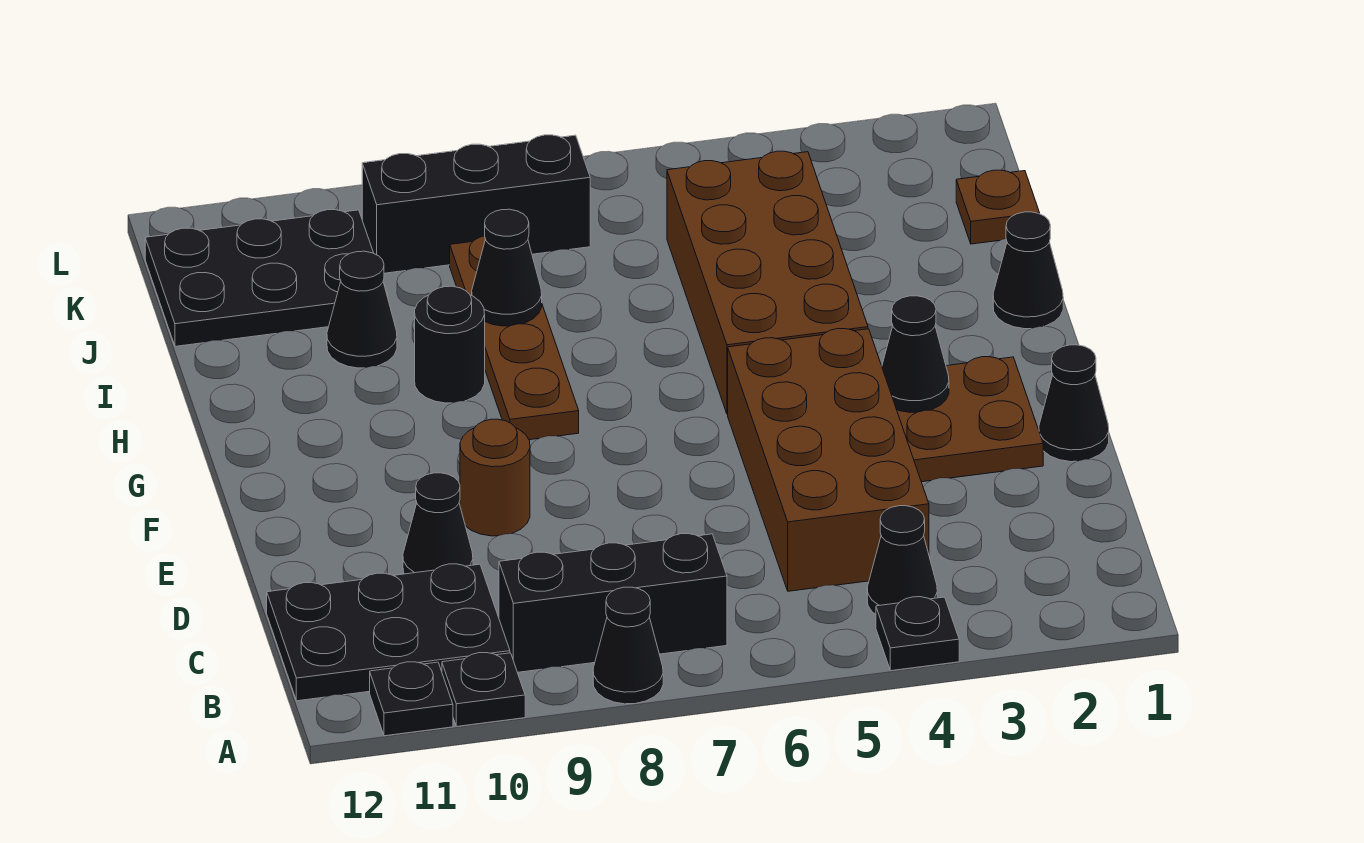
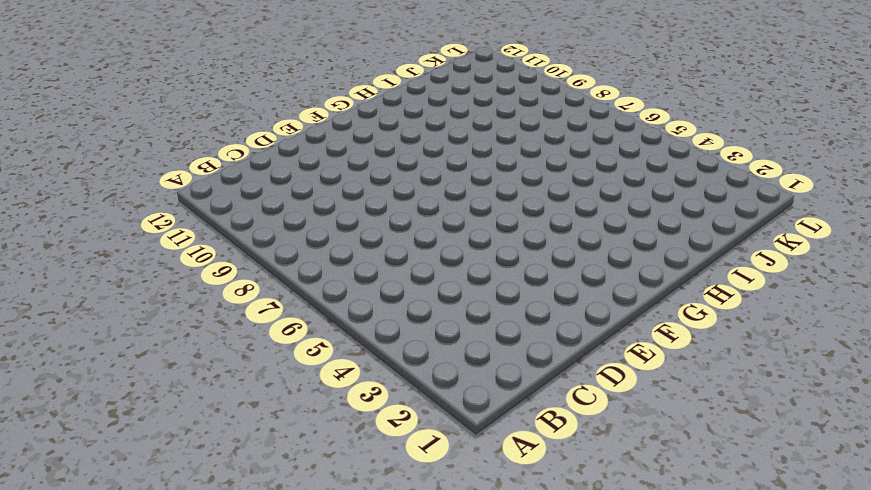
none -> black 1x1 plate [876,597,959,671]
none -> black 1x1 cone [593,587,663,704]
none -> black 1x1 plate [442,653,525,726]

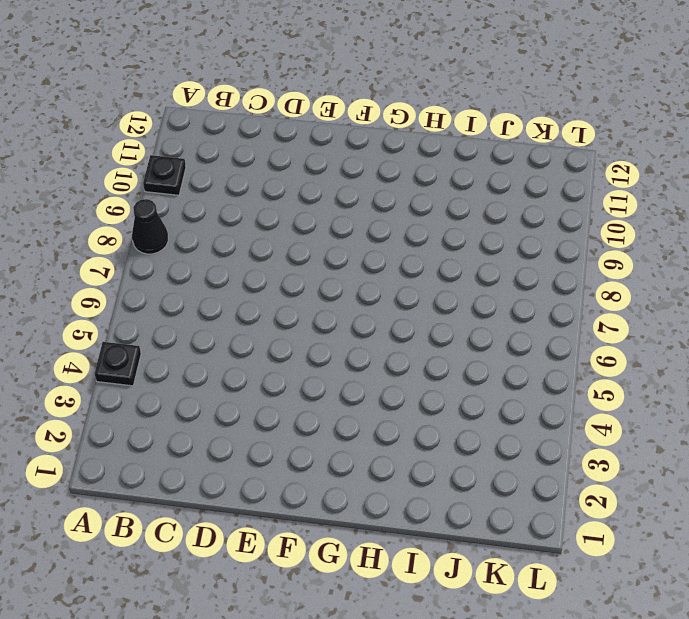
none -> black 1x1 plate [370,662,453,736]
none -> black 1x1 cone [867,506,937,614]
none -> black 1x3 brick [499,534,727,672]

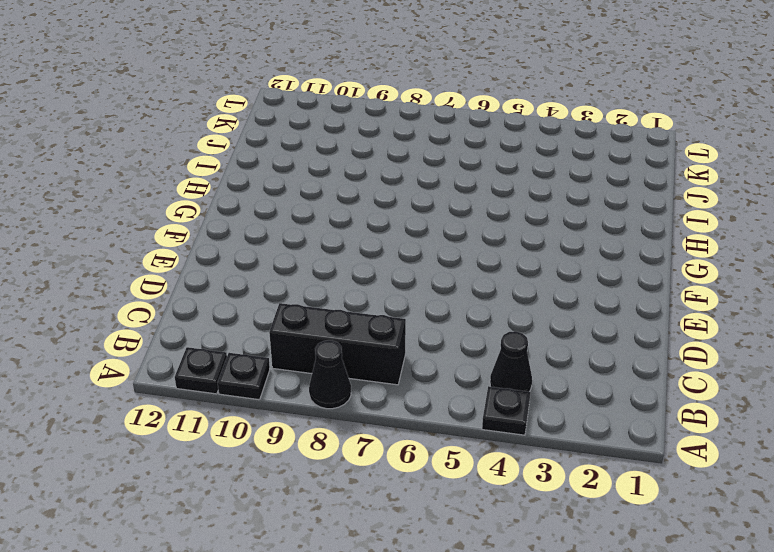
none -> black 2x3 plate [267,564,510,701]
none -> brown 2x4 brick [728,329,929,591]
none -> black 1x1 cone [403,473,473,574]

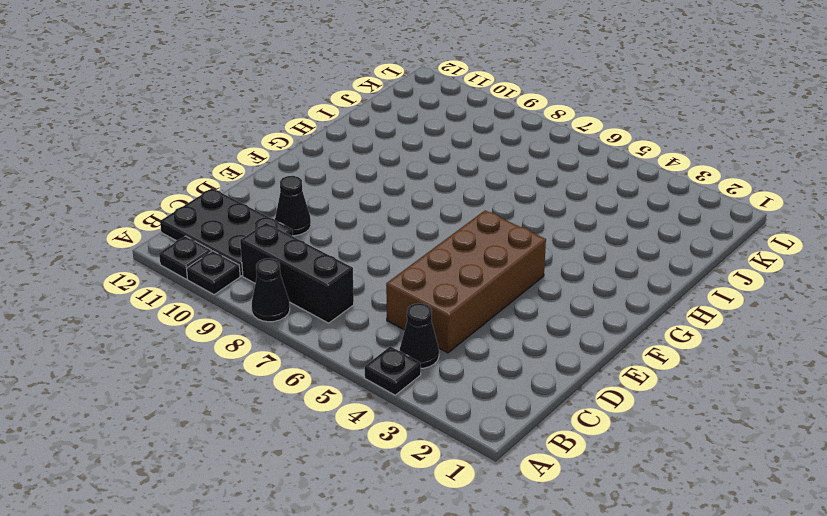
none -> black 1x1 cone [1039,345,1109,462]
none -> brown 2x2 plate [897,357,1043,482]
none -> brown 1x1 round brick [460,419,530,536]

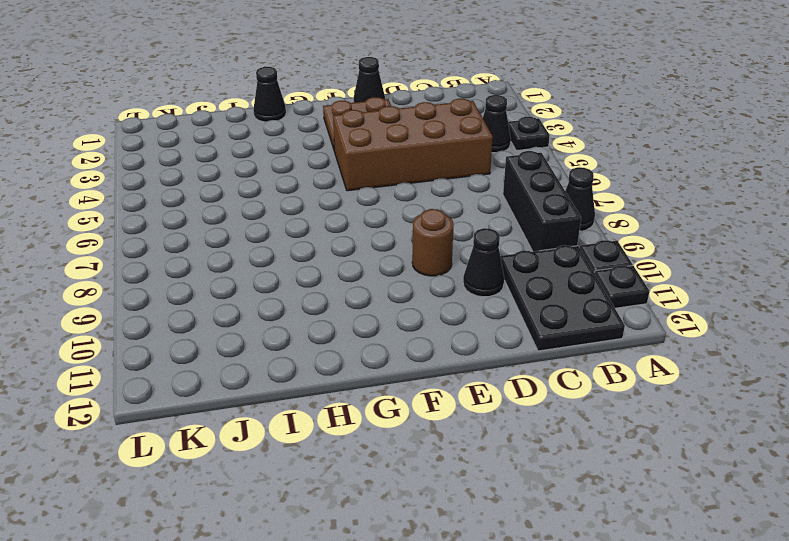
none -> brown 2x4 brick [667,151,868,414]
none -> brown 1x4 plate [450,236,579,440]
none -> black 1x1 round brick [415,286,485,403]

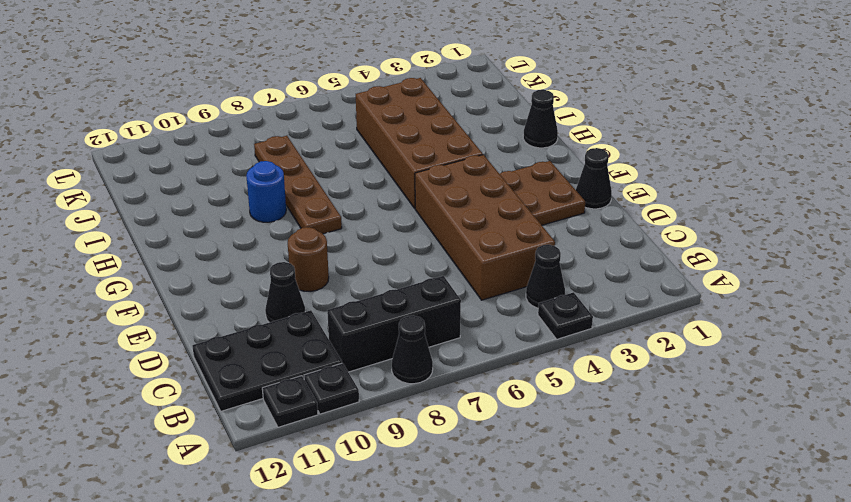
blue 1x1 round brick [246,161,286,222] -> black 1x1 round brick [415,286,485,403]
none -> black 1x1 cone [327,251,397,368]
none -> brown 1x1 plate [956,170,1040,244]
none -> black 2x3 plate [145,210,388,346]

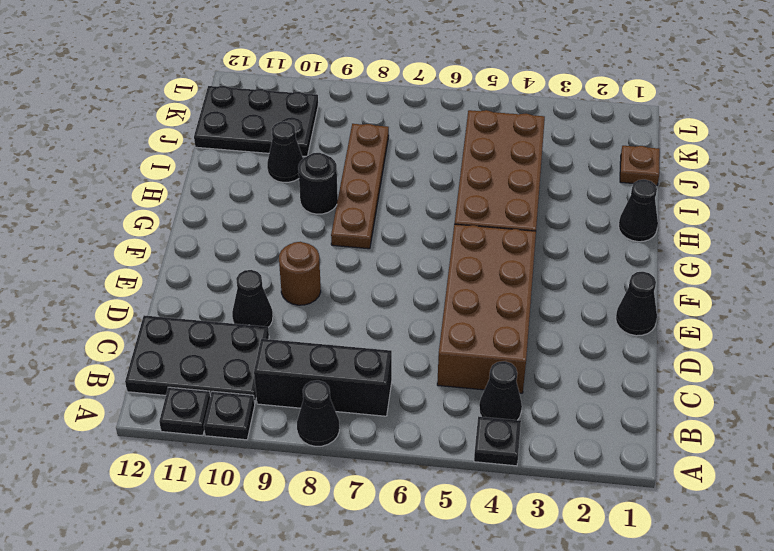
none -> brown 2x2 plate [897,357,1043,482]
none -> black 1x3 brick [362,135,590,273]
none -> black 1x1 cone [882,296,949,413]

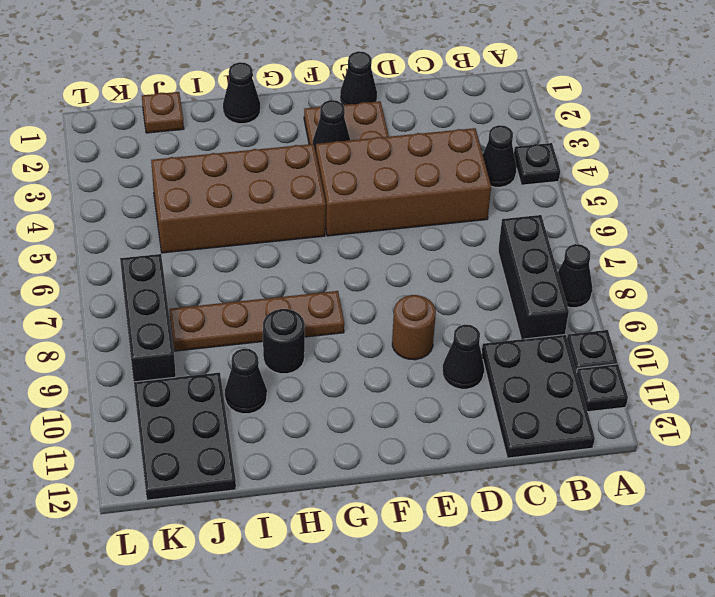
none -> black 1x1 cone [472,209,542,326]

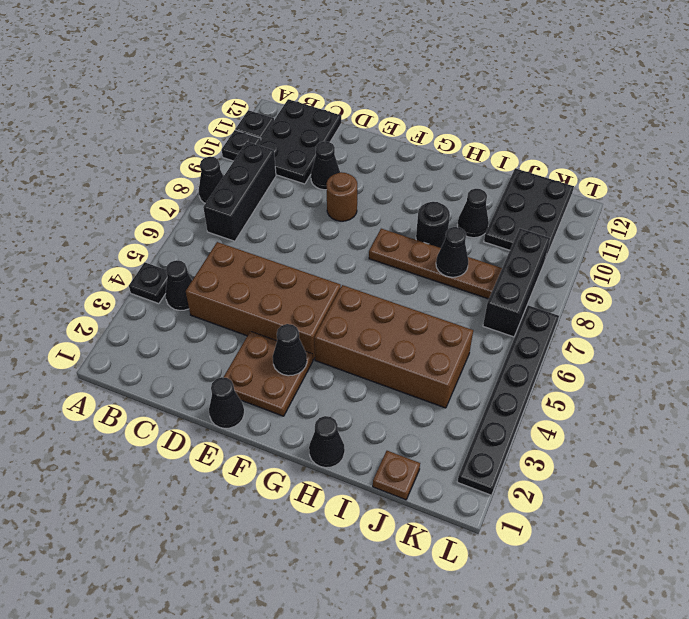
black 1x6 plate [457,305,559,495] -> none

